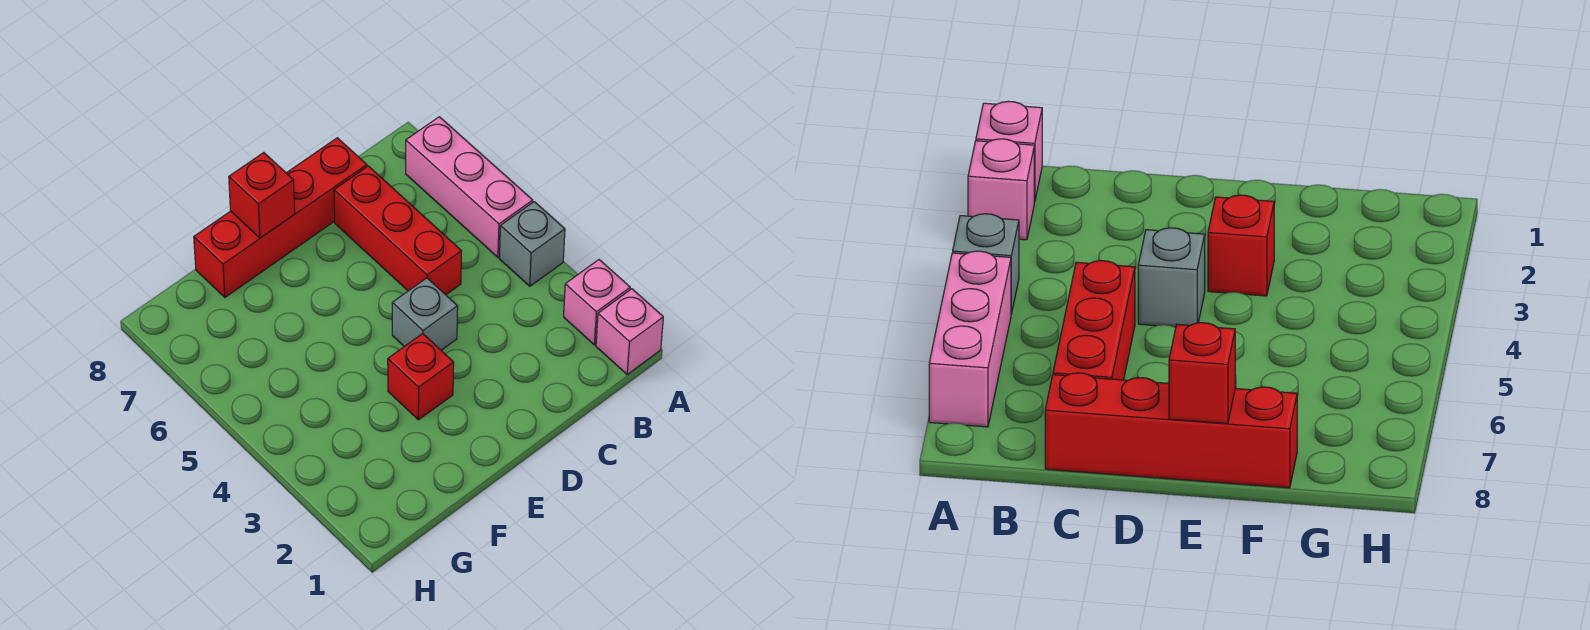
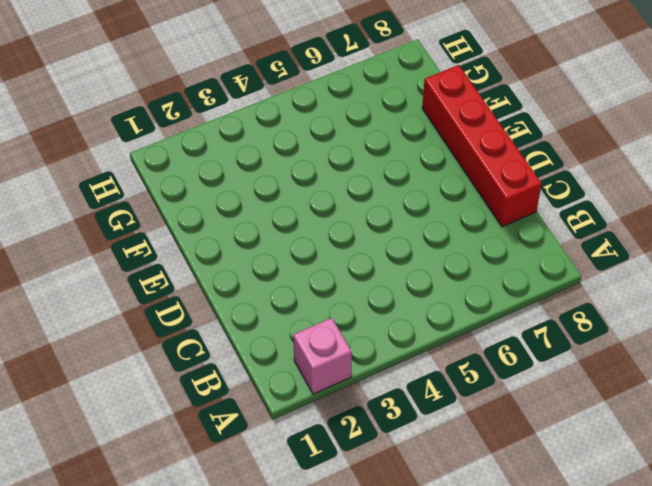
none -> pink 1x1 brick [596,289,663,374]
none -> grey 1x1 brick [499,202,565,286]

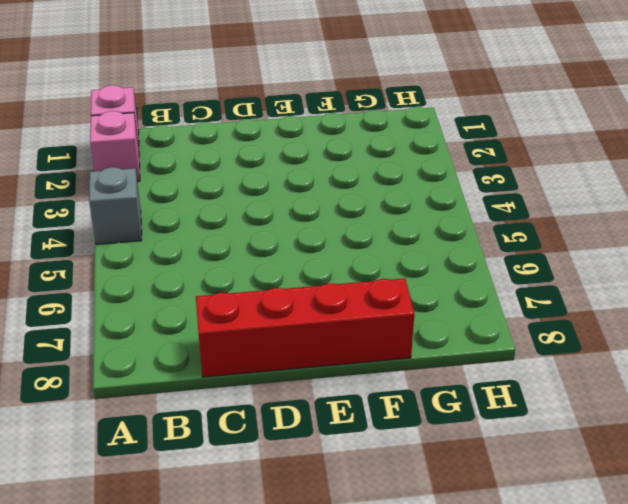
none -> pink 1x3 brick [406,117,533,257]
none -> red 1x3 brick [334,166,462,295]

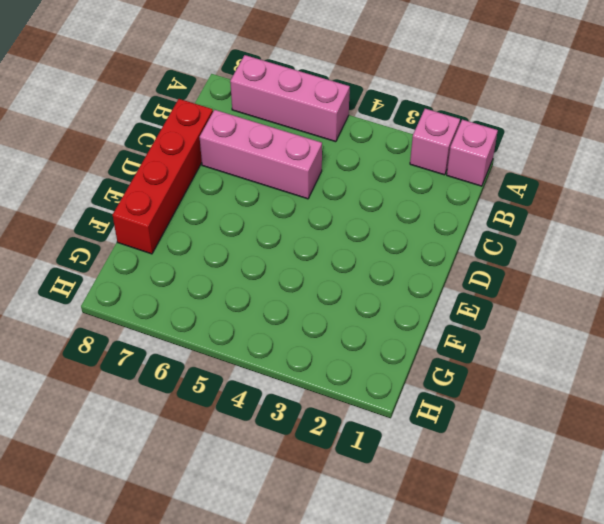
pink 1x3 brick [200,110,322,199] -> red 1x3 brick [334,166,462,295]
none -> grey 1x1 brick [499,202,565,286]
none -> grey 1x1 brick [392,278,458,350]

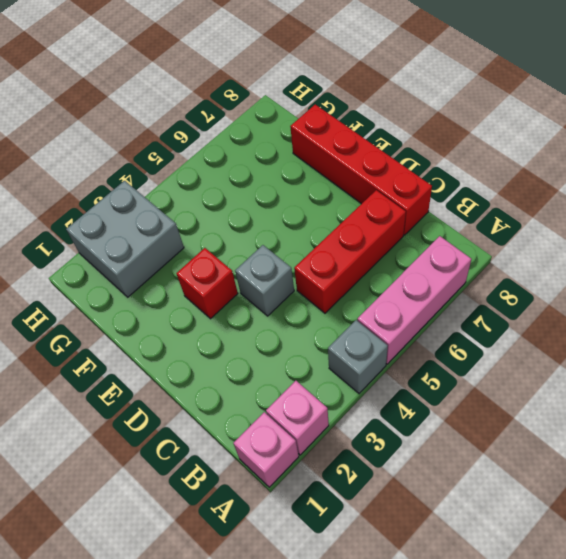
grey 2x2 brick [66,181,184,297] -> none
none -> red 1x1 brick [229,153,295,238]

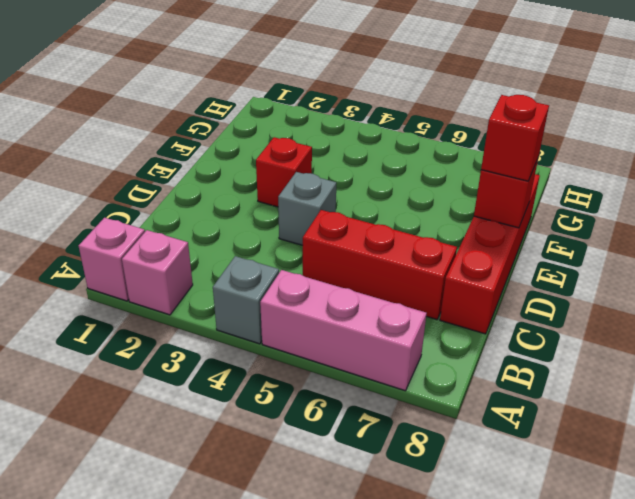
red 1x1 brick [481,95,549,181] -> none

